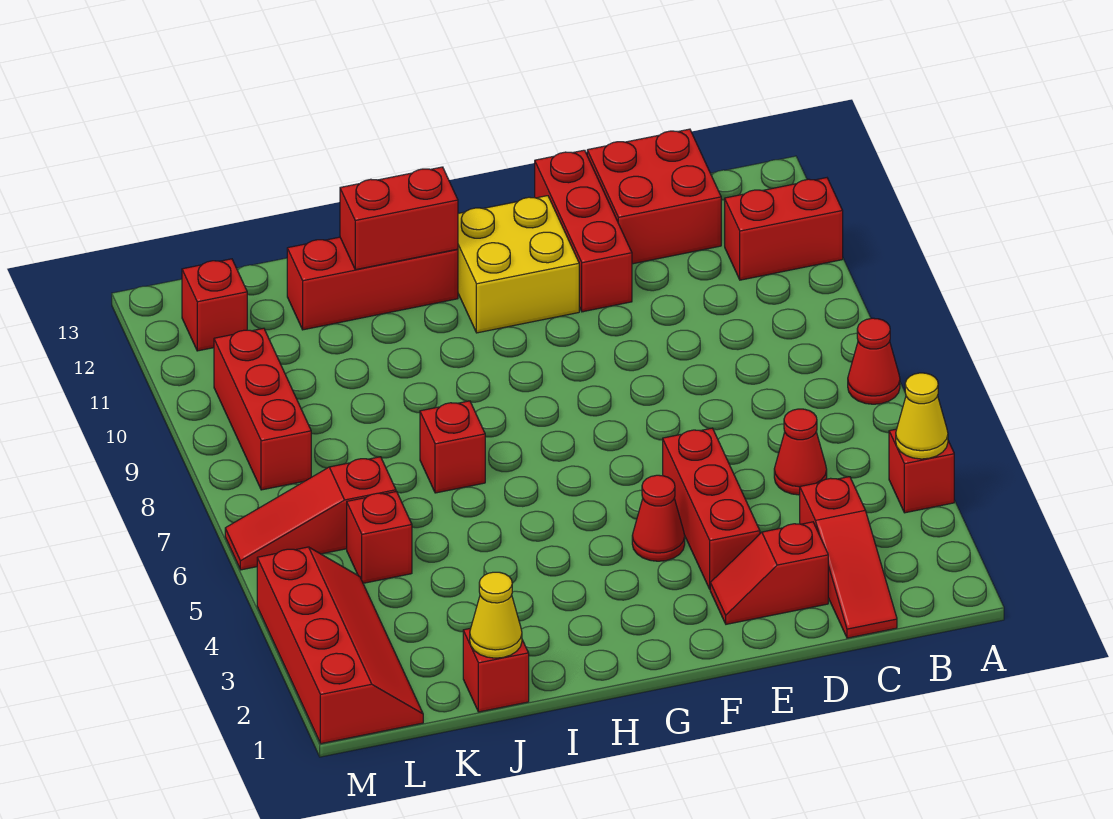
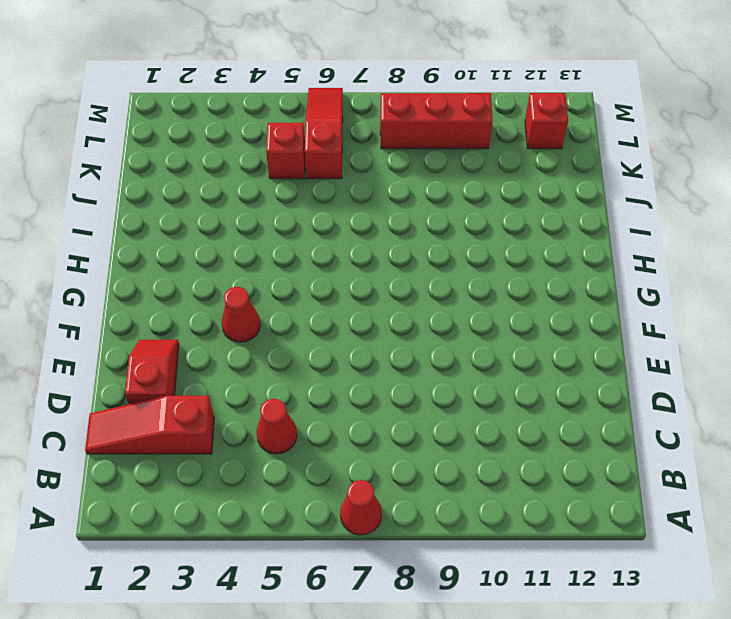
none -> red 1x1 brick [889,429,954,513]
none -> red 1x2 brick [725,178,843,280]
none -> red 2x2 brick [587,129,721,264]

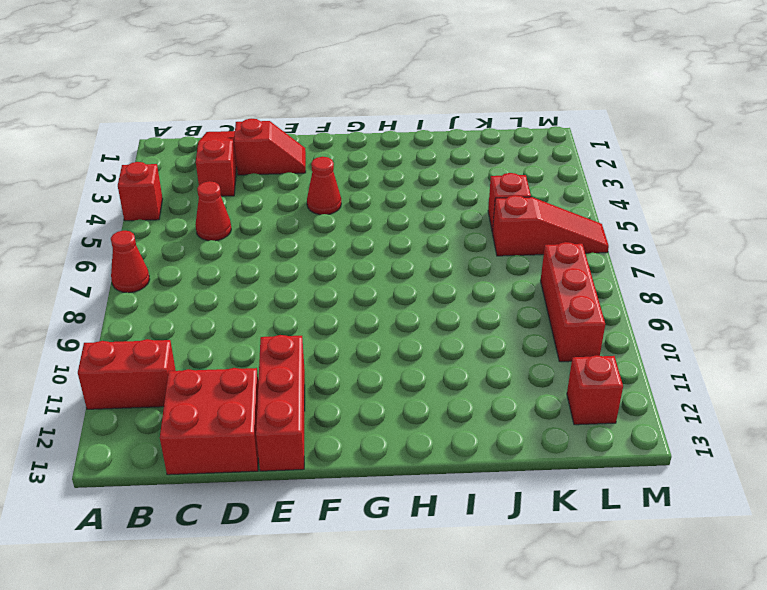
none -> red 1x3 brick [663,428,760,589]
none -> yellow 2x2 brick [458,196,579,333]
none -> red 1x3 brick [287,237,458,330]

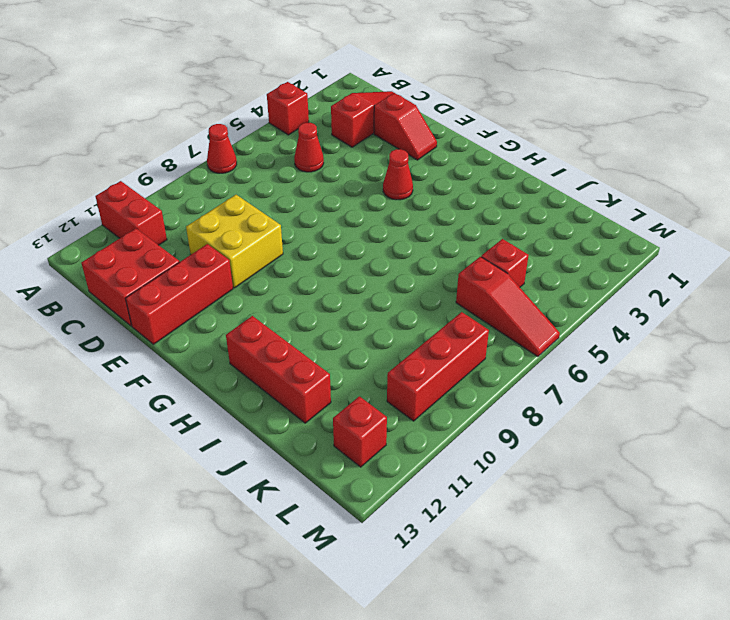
yellow 2x2 brick [186,195,283,288] -> yellow 2x2 brick moved to [458,196,579,333]
none -> red 1x3 brick [663,428,760,589]
none -> red 1x1 brick [420,401,485,493]
none -> red 1x1 brick [463,628,529,712]

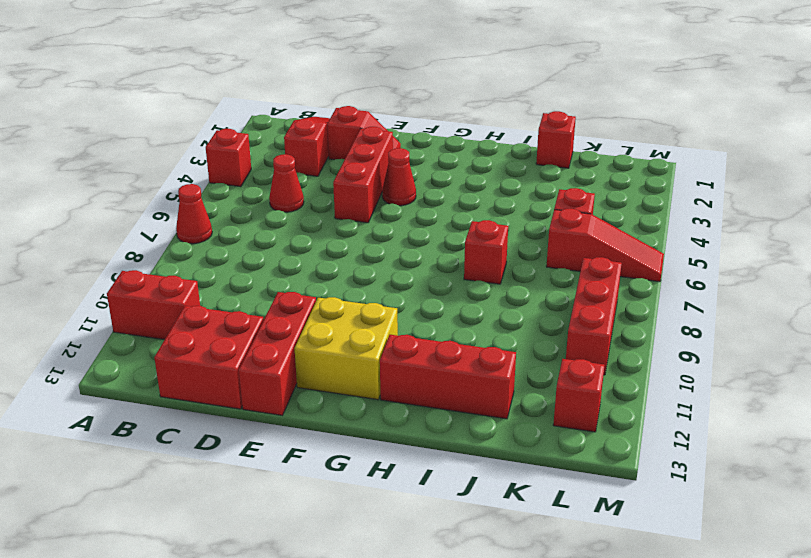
none -> red 2x4 slope [257,547,423,744]
none -> yellow 1x1 cone [896,373,948,459]
none -> red 1x2 brick [340,167,458,270]

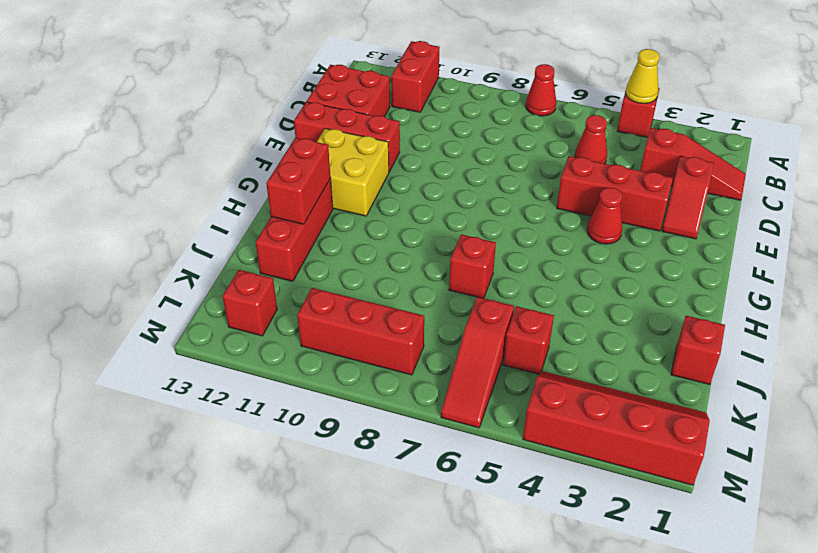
none -> yellow 1x1 cone [470,572,522,658]

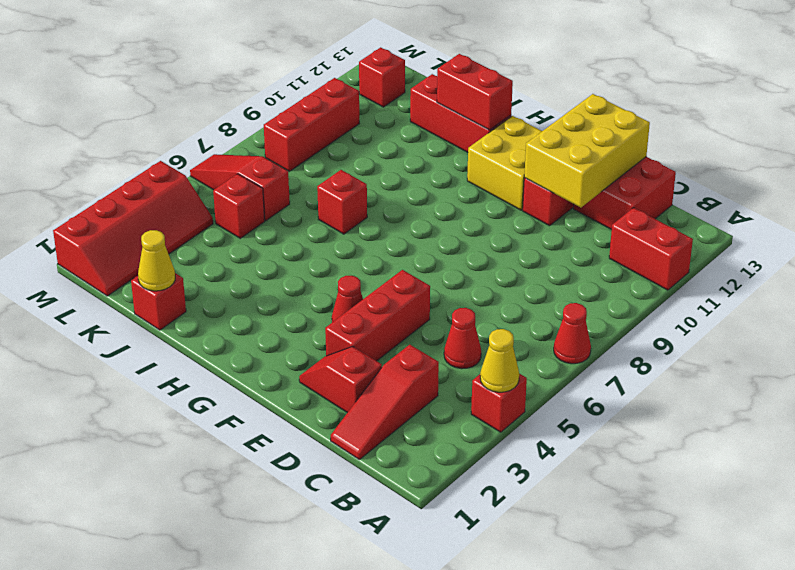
yellow 2x3 brick [524,94,650,208] -> none

